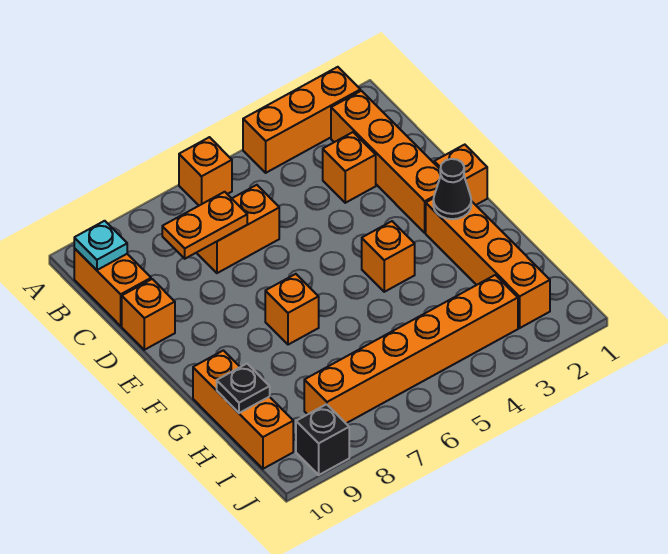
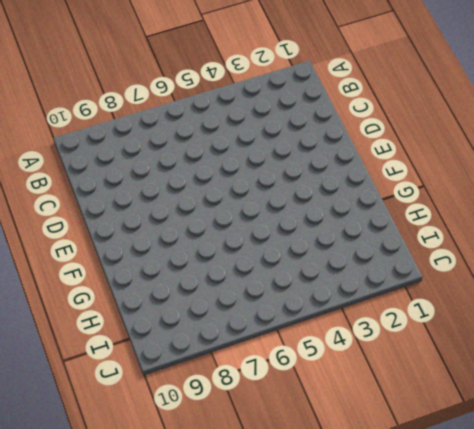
none -> orange 1x3 brick [243,67,360,173]
none -> orange 1x1 brick [179,137,232,205]
none -> orange 1x4 brick [331,91,441,233]

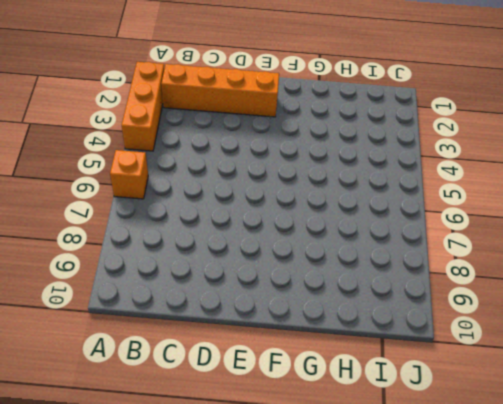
none -> orange 1x2 brick [74,248,151,326]
none -> orange 1x1 brick [323,132,376,203]
none -> orange 1x2 brick [197,185,279,273]

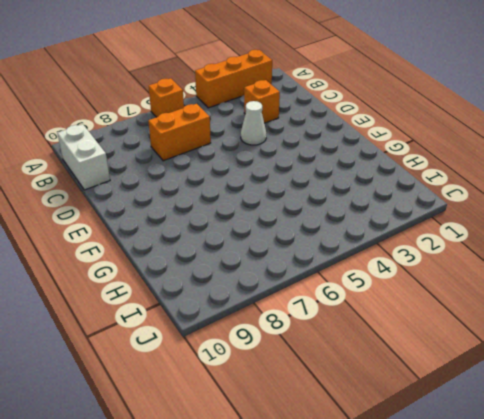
white 1x2 brick [57,124,110,190] -> orange 1x2 brick [74,248,151,326]
white 1x1 cone [241,101,266,145] -> none
none -> orange 1x4 brick [331,91,441,233]
none -> orange 1x1 brick [122,279,175,350]
none -> orange 1x1 brick [434,145,487,205]

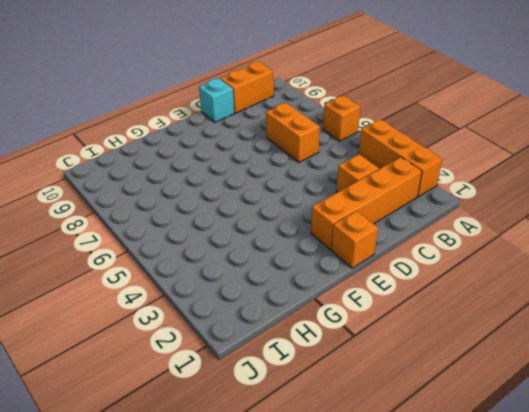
cyan 1x1 brick [199,79,234,122] -> orange 1x1 brick [122,279,175,350]
none -> orange 1x4 brick [426,198,550,328]
none -> orange 1x1 brick [362,221,415,292]
none -> orange 1x1 brick [265,274,319,345]

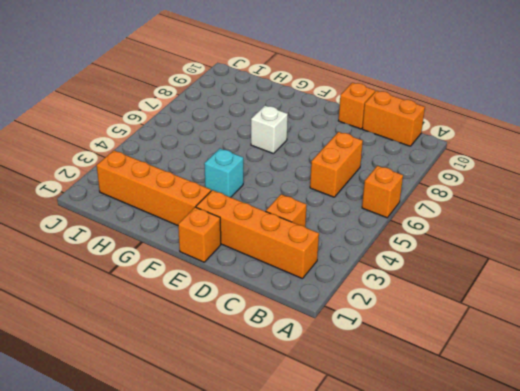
cyan 1x1 brick [204,149,243,197] -> orange 1x1 brick [362,221,415,292]
white 1x1 brick [251,106,288,154] -> orange 1x1 brick [265,274,319,345]
none -> orange 1x3 brick [243,67,360,173]
none -> orange 1x3 brick [193,350,293,469]
none -> orange 1x6 brick [304,275,518,423]

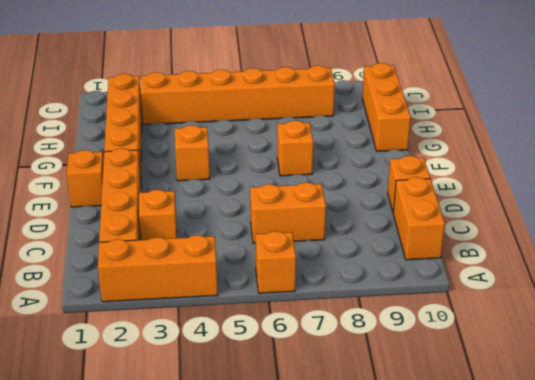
none -> black 1x1 brick [296,404,349,475]
none -> cyan 1x1 plate [74,221,127,270]
none -> orange 1x2 plate [162,192,247,259]

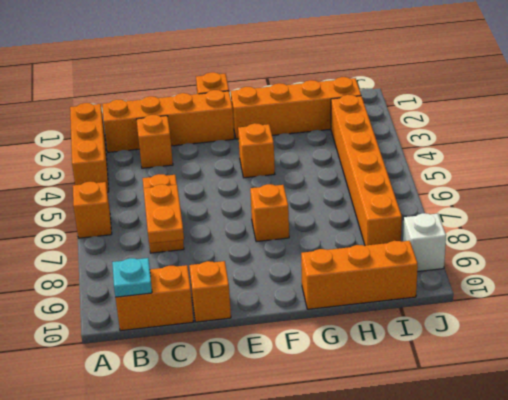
white 1x1 brick [403,213,446,272] -> black 1x1 brick [296,404,349,475]
none -> black 1x1 cone [433,159,471,219]
none -> black 1x1 plate [217,364,270,413]

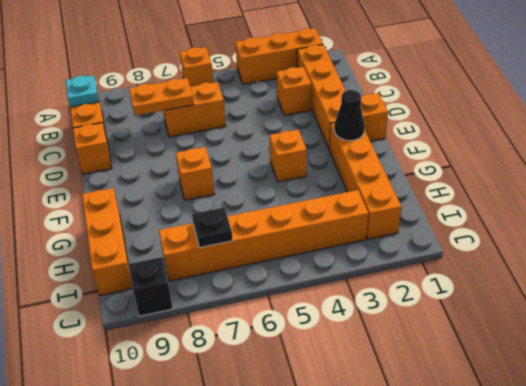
black 1x1 plate [192,207,233,248] -> black 1x1 plate moved to [217,364,270,413]

